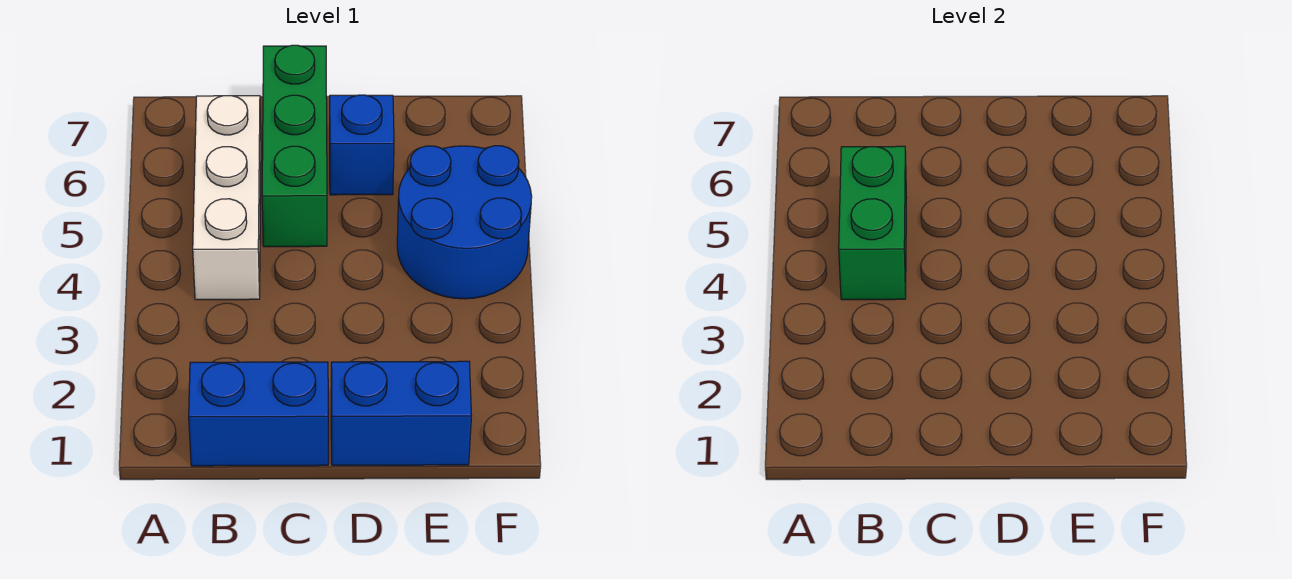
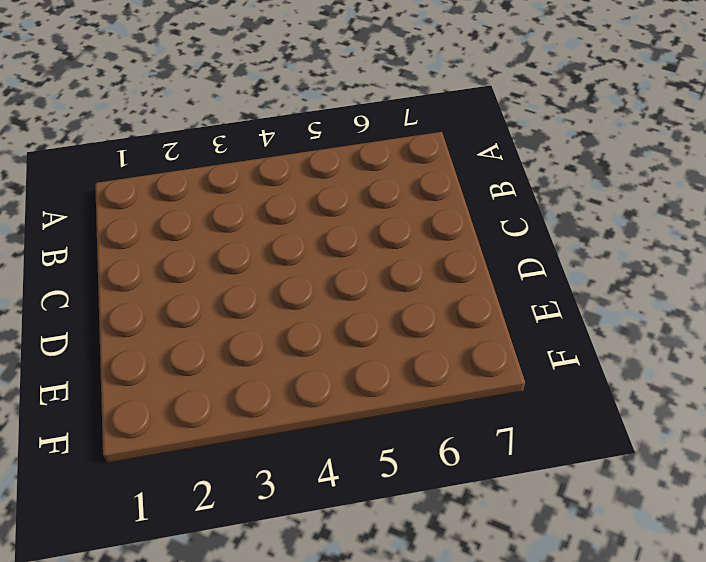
none -> blue 1x2 brick [189,362,328,466]
none -> white 1x3 brick [193,96,261,300]

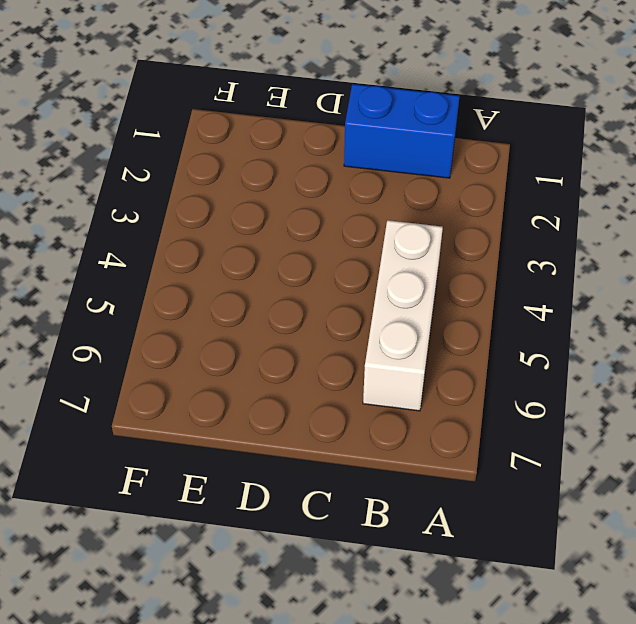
none -> green 1x3 brick [262,45,327,247]
none -> blue 1x2 brick [331,361,472,465]

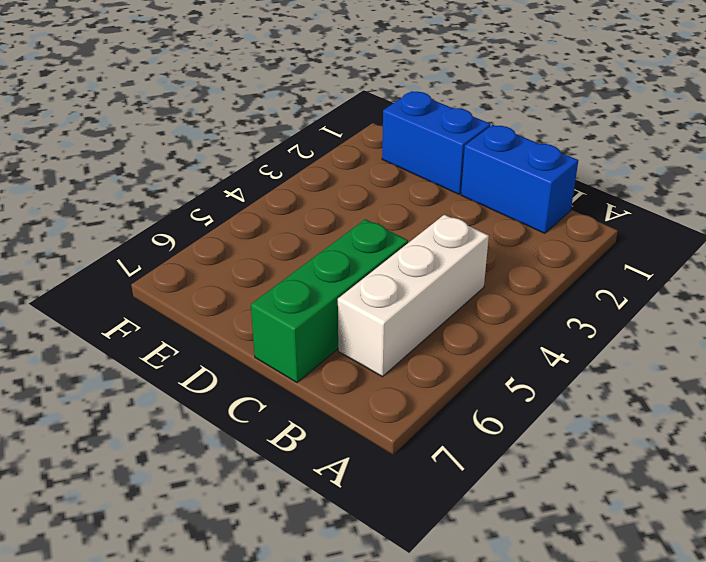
none -> blue 1x1 brick [330,95,394,195]
none -> blue 2x2 round brick [397,146,532,299]

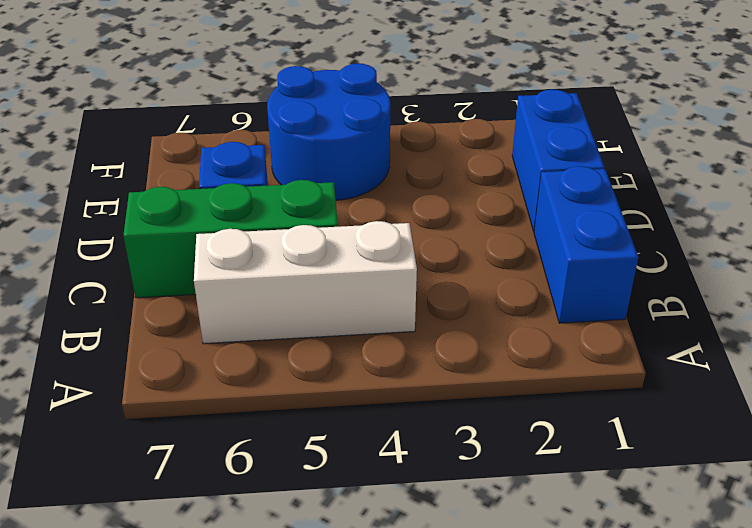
none -> green 1x2 brick [839,146,907,300]

